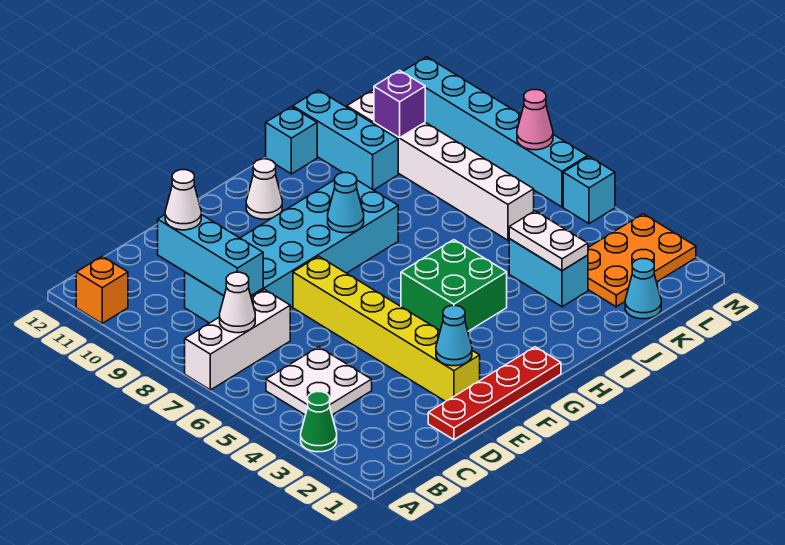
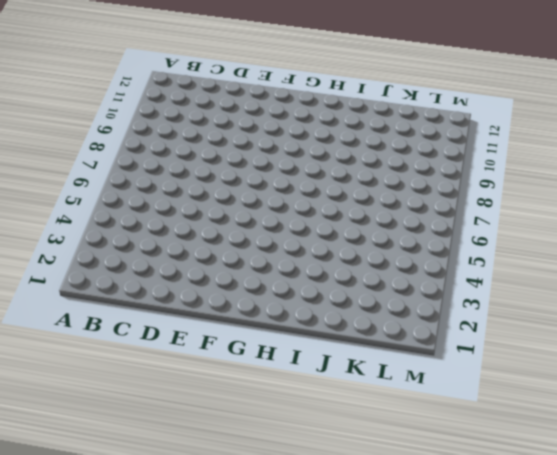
none -> green 1x1 cone [301,392,337,452]
none -> white 1x3 brick [185,290,290,390]
none -> orange 1x1 brick [76,256,128,323]

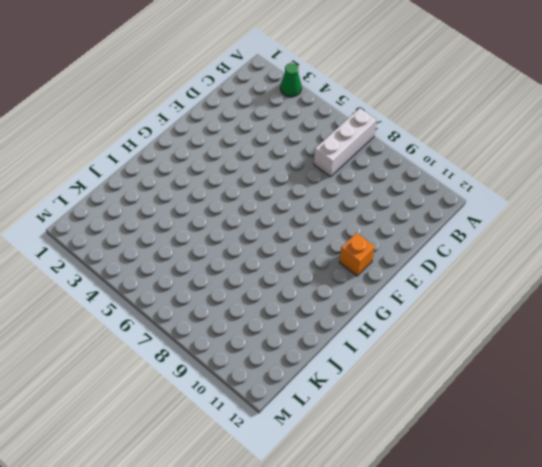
orange 1x1 brick [339,233,375,276] -> orange 1x1 brick moved to [76,256,128,323]
none -> white 2x2 plate [266,347,372,415]
none -> cyan 2x6 brick [185,180,398,323]
none -> red 1x4 plate [428,347,561,440]

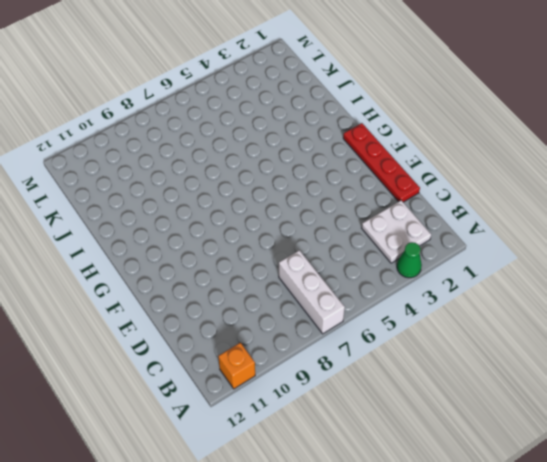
white 2x2 plate [362,200,431,263] -> white 2x2 plate moved to [266,347,372,415]
none -> cyan 2x6 brick [185,180,398,323]
none -> yellow 1x6 brick [293,256,480,401]
none -> green 2x2 brick [401,240,507,331]

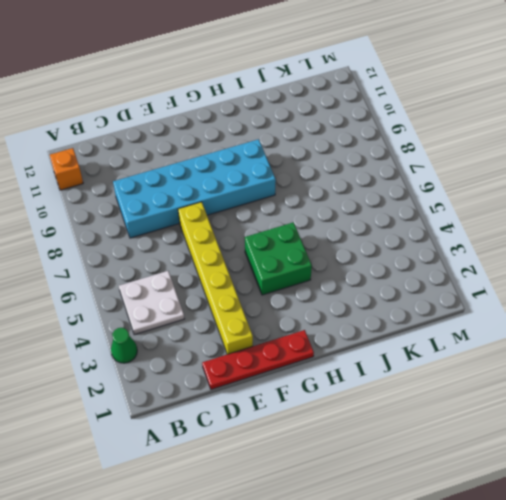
none -> white 1x3 brick [185,290,290,390]
none -> white 1x1 cone [246,159,282,219]
none -> cyan 1x1 brick [266,107,317,174]

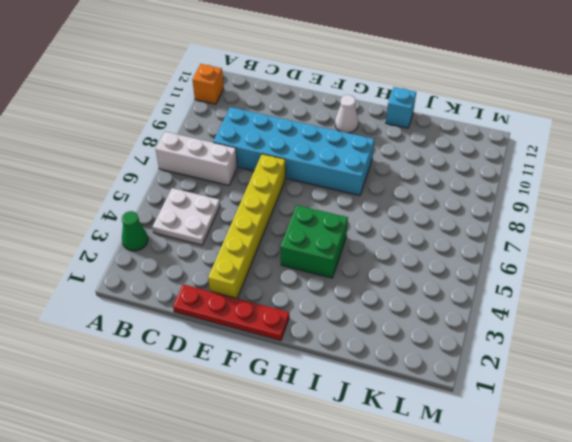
none -> cyan 1x2 brick [509,239,588,307]
none -> cyan 1x3 brick [293,90,398,190]
none -> cyan 1x1 cone [625,259,661,319]

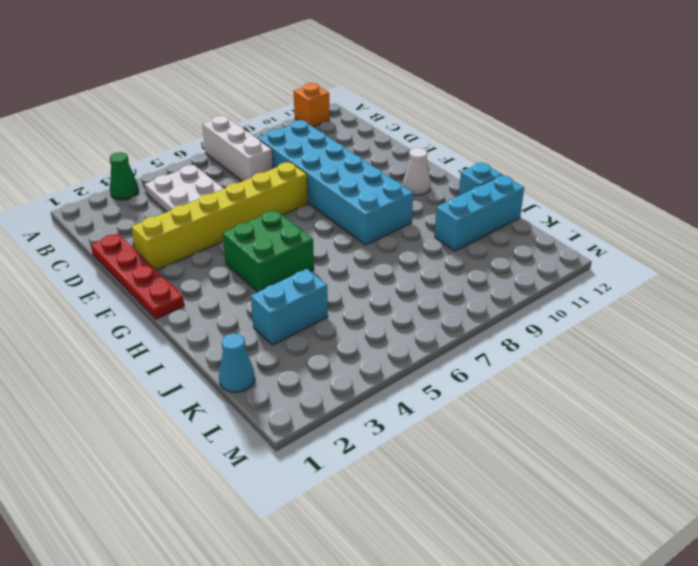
none -> orange 2x3 plate [588,214,696,307]
none -> white 1x6 brick [347,90,534,240]
none -> cyan 1x1 brick [563,157,615,224]

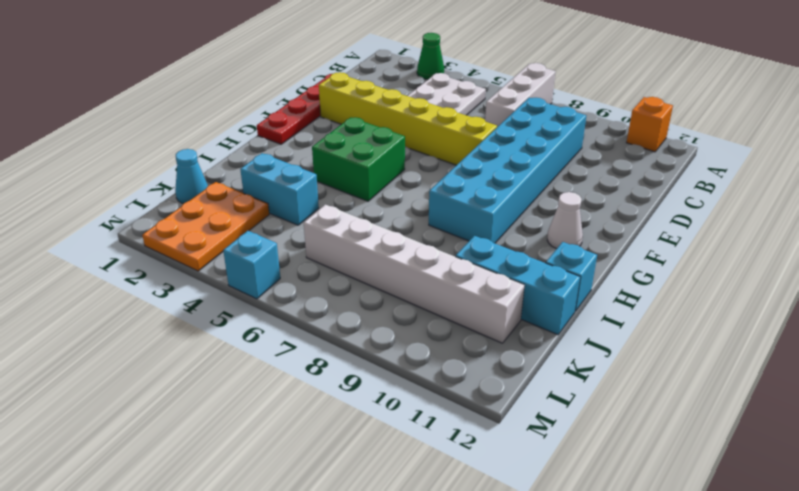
none -> cyan 1x6 brick [403,57,588,207]
none -> white 1x1 cone [220,272,255,333]
none -> cyan 1x3 brick [158,214,263,296]

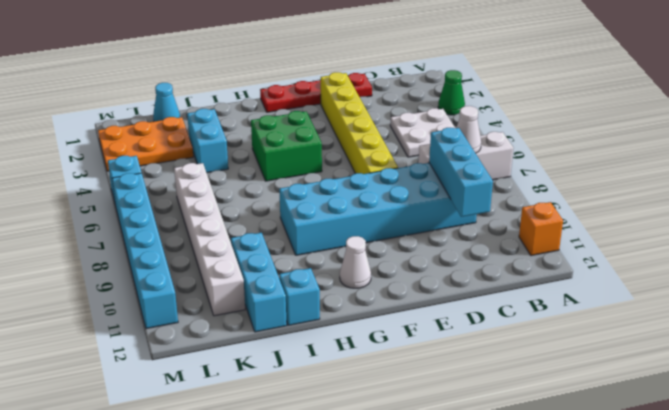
none -> cyan 1x1 cone [436,306,472,366]
none -> cyan 1x1 cone [328,173,364,233]
none -> white 1x2 plate [509,211,588,270]

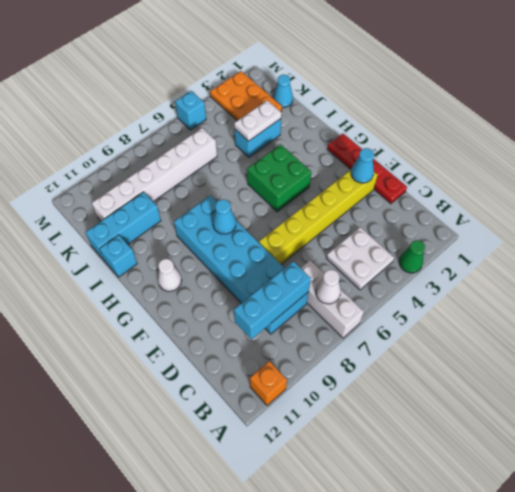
none -> cyan 1x6 brick [403,57,588,207]
none -> purple 1x1 brick [374,70,425,138]
none -> pink 1x1 cone [517,90,553,150]

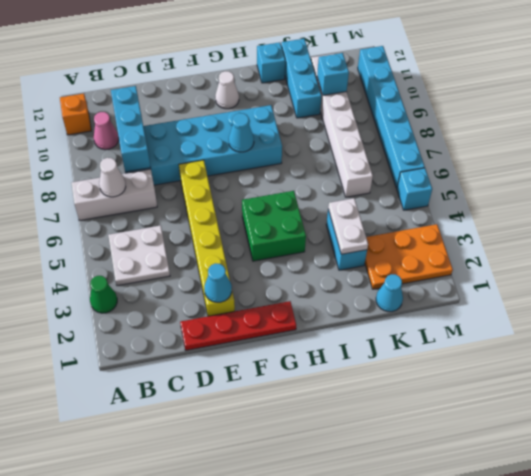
pink 1x1 cone [94,112,119,150] -> pink 1x1 cone moved to [517,90,553,150]
cyan 1x1 brick [317,53,349,95] -> purple 1x1 brick [374,70,425,138]
none -> white 1x1 cone [165,170,201,230]

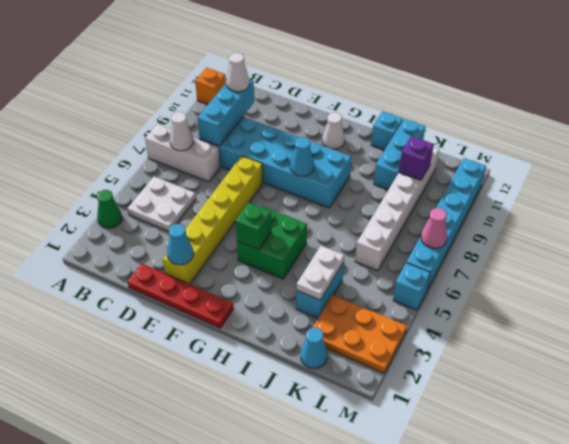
green 1x1 brick [236,203,271,250] -> none

